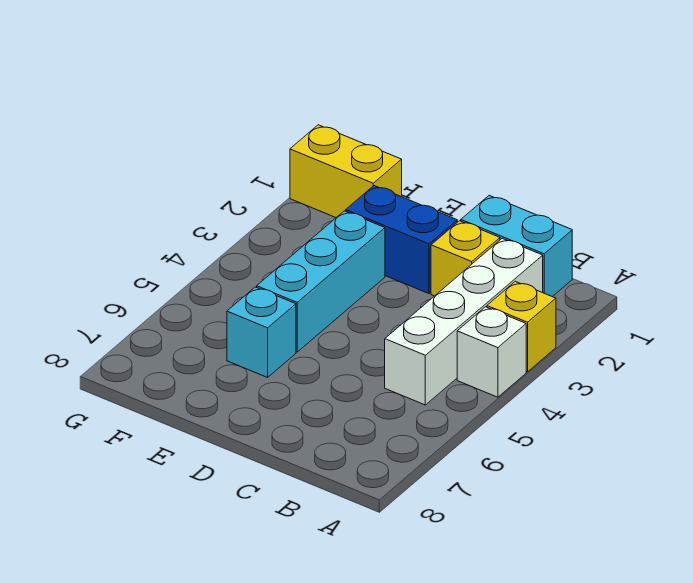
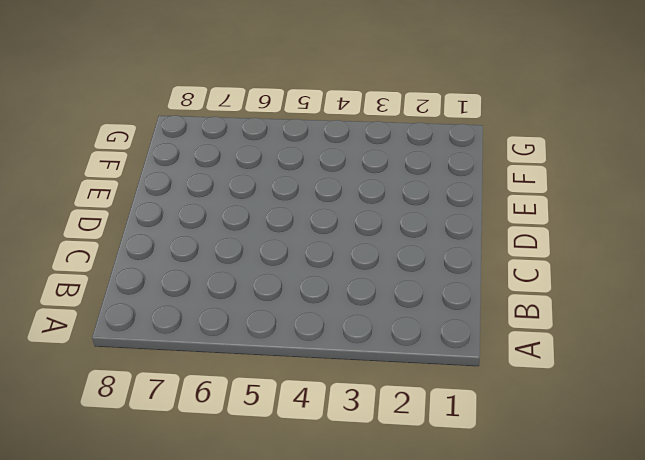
none -> yellow 1x1 brick [487,281,556,372]
none -> white 1x1 brick [457,307,526,397]

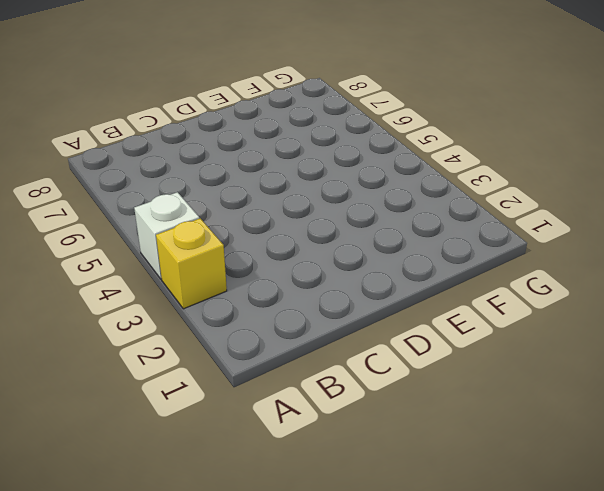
none -> cyan 1x2 brick [461,195,572,297]
none -> white 1x4 brick [385,238,543,405]

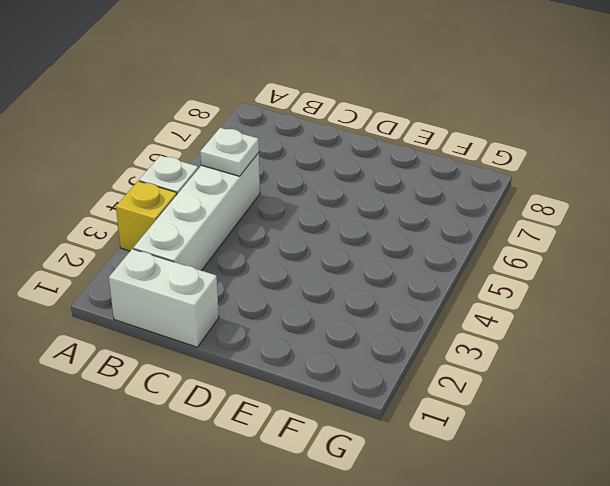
white 1x2 brick [109,249,219,347] -> cyan 1x2 brick [461,195,572,297]
white 1x1 plate [200,128,259,176] -> none
none -> yellow 1x1 brick [431,221,500,296]
none -> blue 1x2 brick [346,186,457,293]

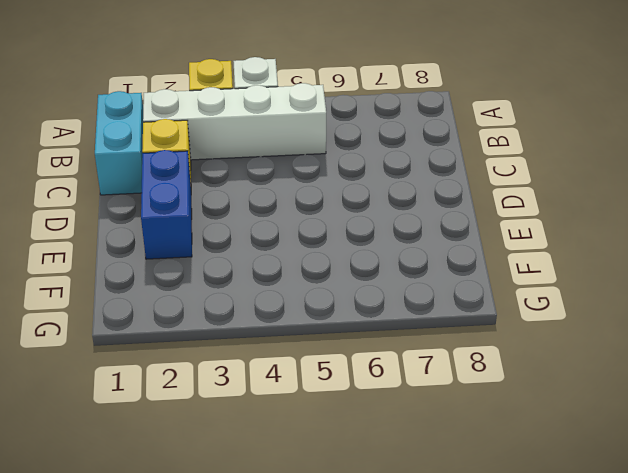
none -> cyan 1x3 brick [257,211,385,352]
none -> cyan 1x1 brick [227,287,296,377]

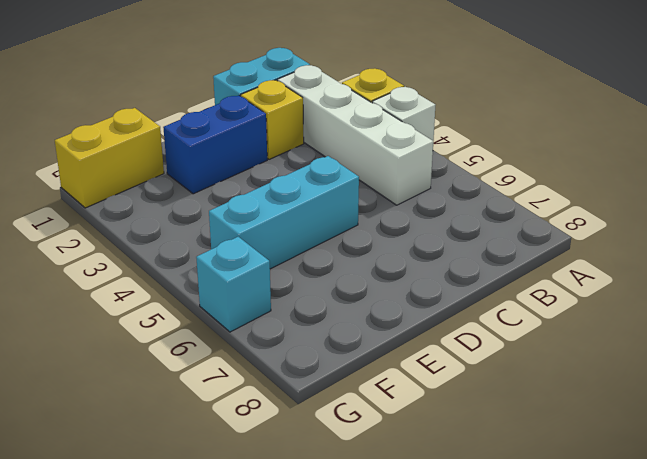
cyan 1x3 brick [209,156,359,269] -> cyan 1x3 brick turned to [257,211,385,352]
cyan 1x1 brick [196,237,271,332] -> cyan 1x1 brick moved to [227,287,296,377]

